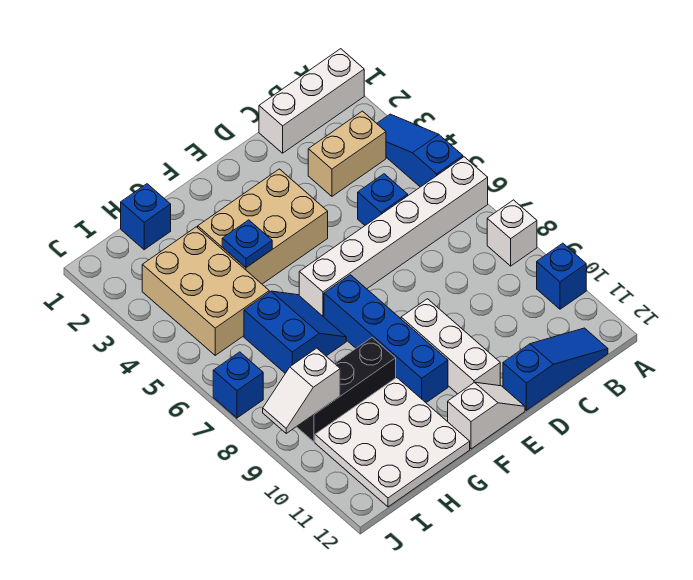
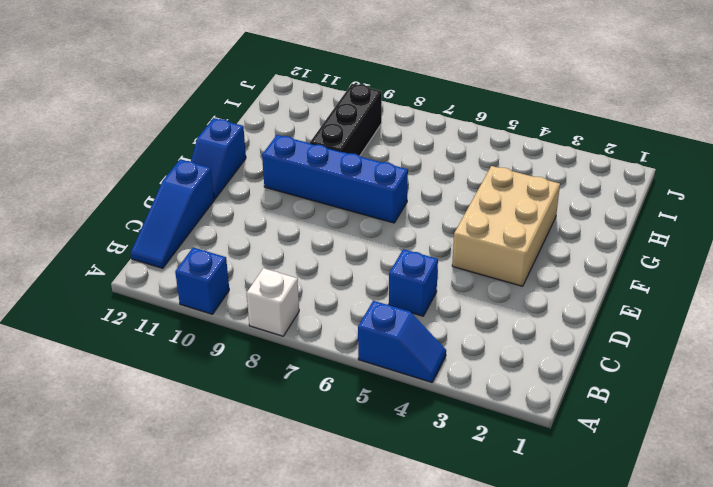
blue 1x2 slope [358,301,446,382] -> blue 1x3 slope [377,114,463,187]
blue 1x2 slope [191,118,246,199] -> white 1x2 slope [448,382,525,449]
none -> white 1x3 brick [259,49,364,153]
none -> white 1x6 brick [299,157,488,317]
none -> tan 1x2 brick [308,111,386,196]

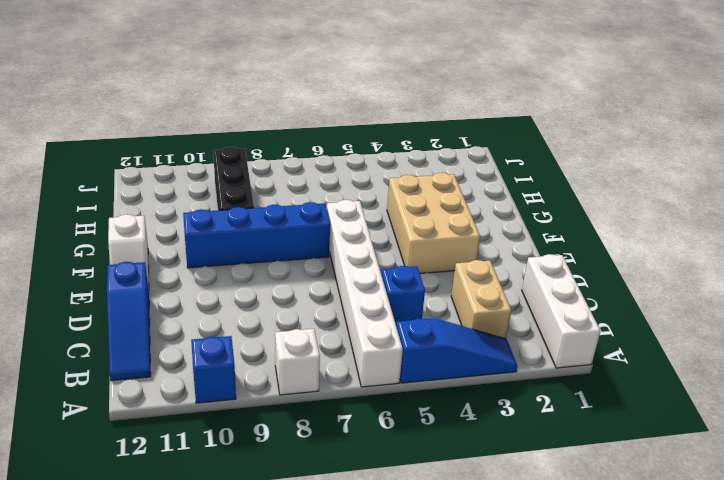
none -> white 1x3 brick [401,299,500,394]
none -> blue 2x2 slope [244,291,346,373]
none -> white 3x3 plate [315,378,470,507]

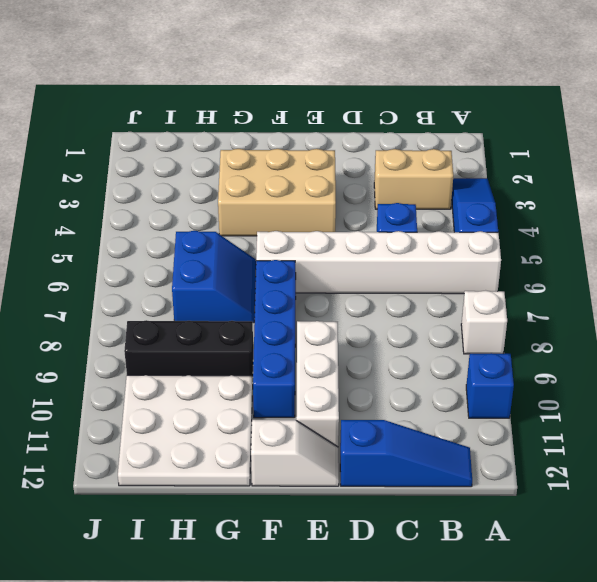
none -> white 1x3 brick [259,49,364,153]
none -> blue 1x1 brick [121,184,171,250]
none -> tan 2x3 brick [142,227,269,355]

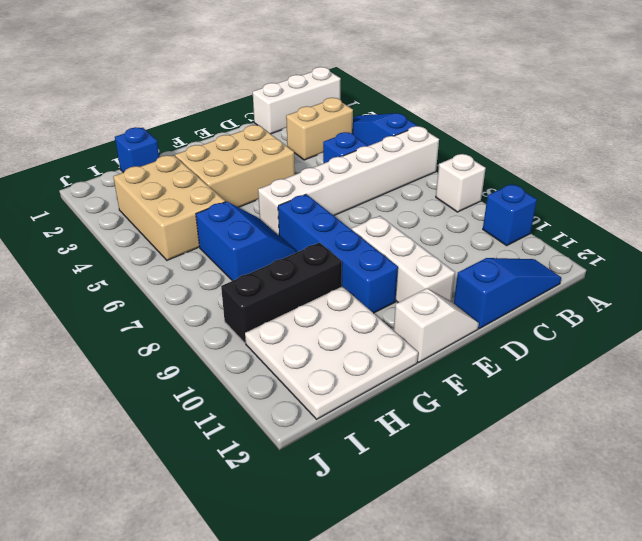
none -> blue 1x1 brick [213,352,263,418]
none -> blue 1x1 plate [222,220,272,267]
none -> white 1x2 slope [263,348,340,433]

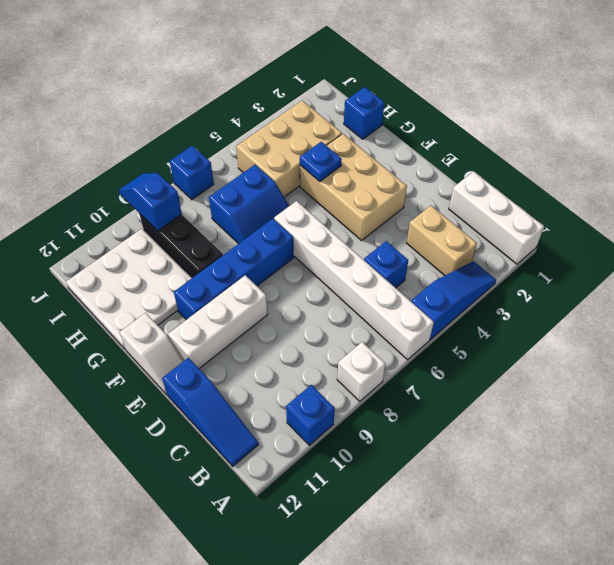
blue 1x2 slope [119,173,182,231] -> white 1x2 slope [263,348,340,433]

